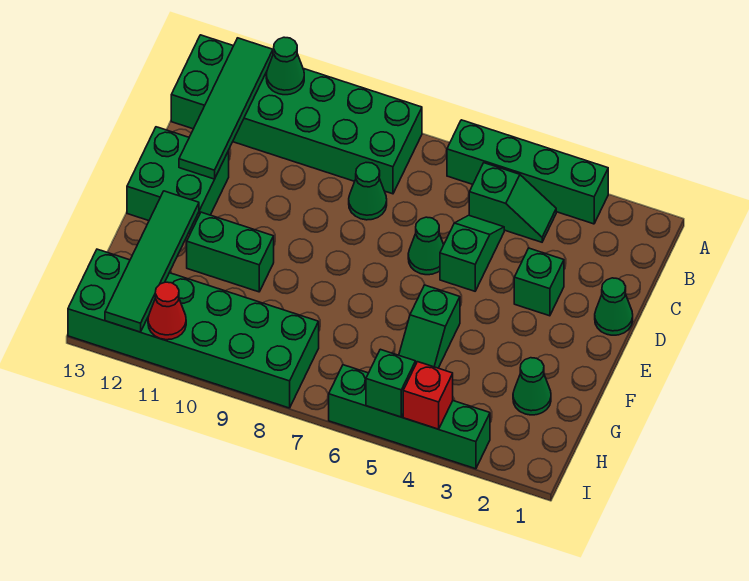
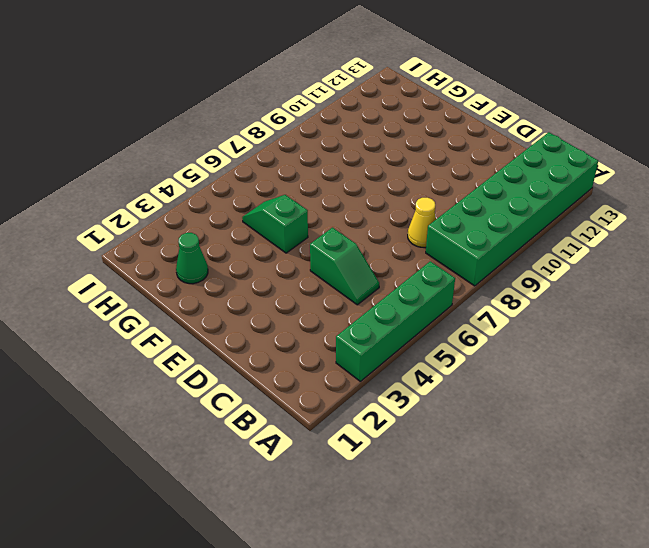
yellow 1x1 cone [408,198,436,247] -> green 1x1 cone [349,163,387,220]
none -> green 1x2 slope [469,163,556,242]
none -> green 1x1 cone [595,278,633,335]
none -> green 1x1 brick [514,248,564,316]

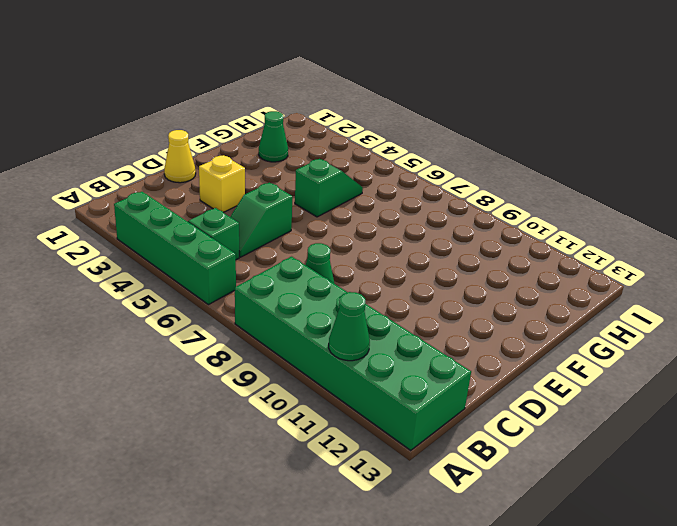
yellow 1x1 cone [164,130,196,183] -> green 1x1 cone [595,278,633,335]
yellow 1x1 brick [199,155,245,212] -> green 1x1 brick [514,248,564,316]
none -> green 1x1 cone [408,217,444,275]
none -> green 2x2 brick [127,127,229,234]
none -> green 1x2 brick [187,212,274,292]

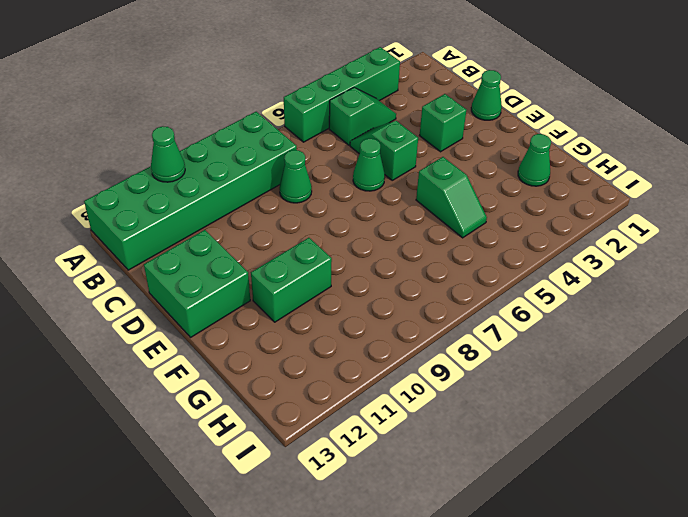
none -> green 2x6 brick [68,249,319,408]
none -> green 1x4 brick [329,365,490,469]
none -> green 1x4 tile [179,38,273,179]

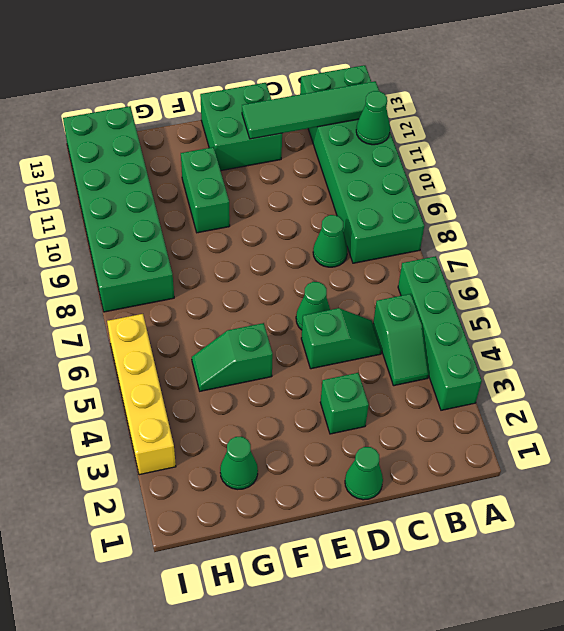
yellow 1x4 brick [107,314,176,475] -> green 1x4 brick [329,365,490,469]
none -> green 1x4 tile [105,191,199,332]
none -> red 1x1 brick [403,362,453,429]
none -> green 1x1 brick [366,349,416,417]

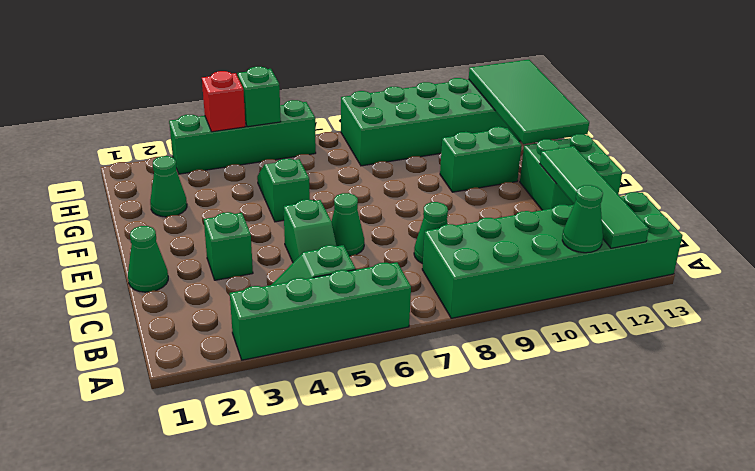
green 2x4 tile [469,60,589,144] -> green 1x4 tile [105,191,199,332]
none -> red 1x1 cone [148,282,186,340]

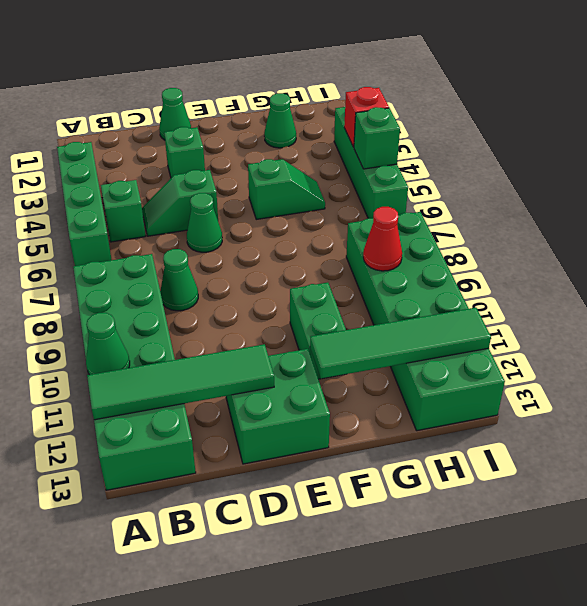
red 1x1 cone [363,207,402,271] -> red 1x1 cone moved to [148,282,186,340]

